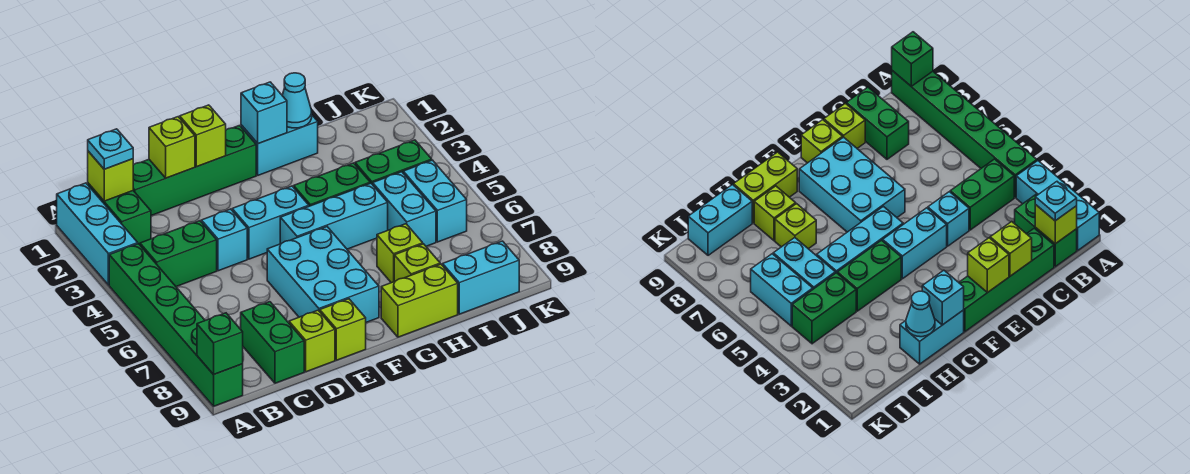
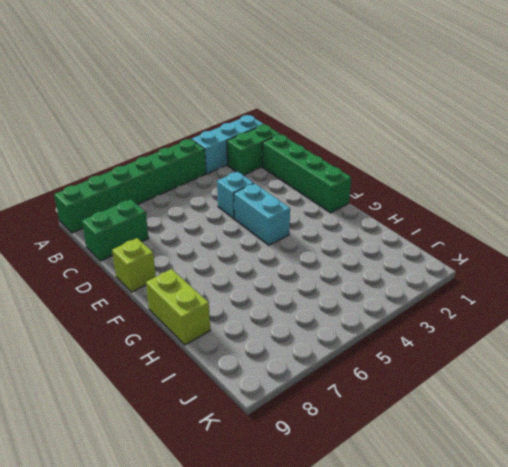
none -> green 1x2 brick [140,221,217,287]
none -> lime 1x1 brick [289,310,335,372]
none -> cyan 2x3 brick [267,227,379,322]

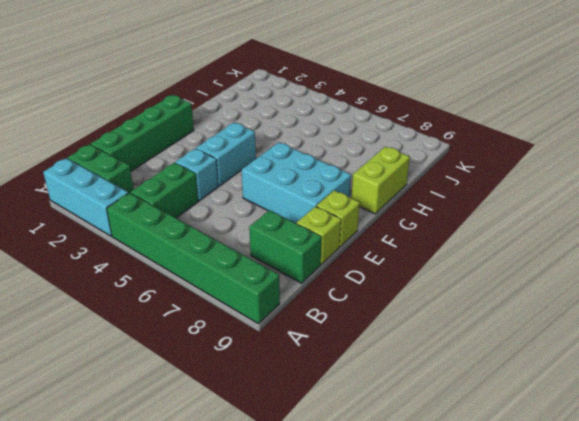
none -> cyan 1x3 brick [280,183,388,249]
none -> cyan 1x2 brick [241,115,318,175]
none -> green 1x2 brick [294,163,370,206]

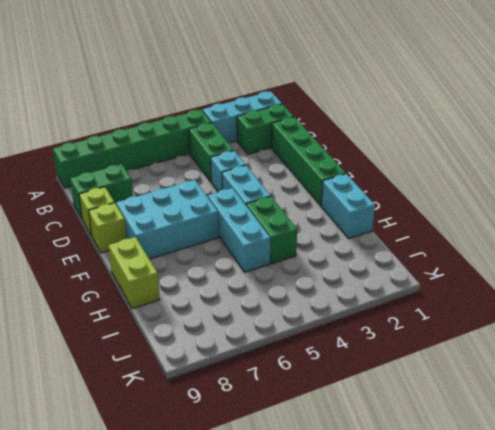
none -> lime 1x1 brick [377,224,423,283]
none -> lime 1x1 brick [394,244,440,281]
none -> green 1x2 brick [355,140,432,185]

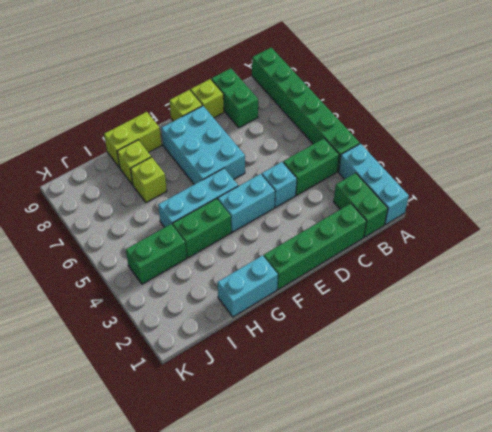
none -> cyan 1x2 brick [373,172,436,246]
none -> cyan 1x2 brick [443,241,519,314]
none -> cyan 1x2 brick [403,160,467,242]

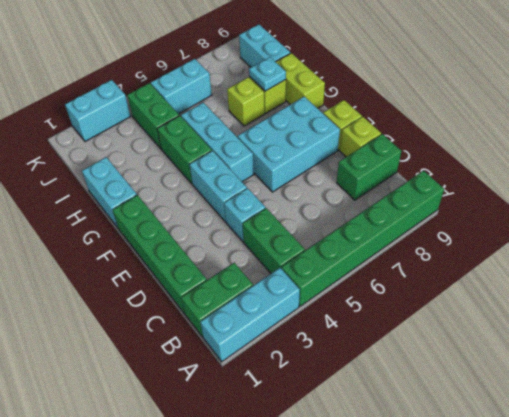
cyan 1x1 plate [249,57,286,91] -> cyan 1x1 plate moved to [88,129,133,169]
cyan 1x2 brick [65,80,131,141] -> cyan 1x2 brick moved to [373,172,436,246]
none -> green 1x1 brick [197,313,243,375]
none -> lime 1x1 brick [88,151,133,201]
none -> lime 1x1 brick [149,117,195,178]

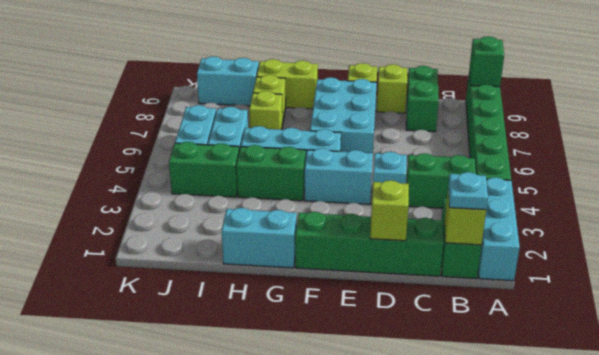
none -> lime 1x1 brick [180,105,226,167]
none -> cyan 1x1 brick [241,82,287,144]
none -> cyan 1x1 cone [282,73,312,128]

